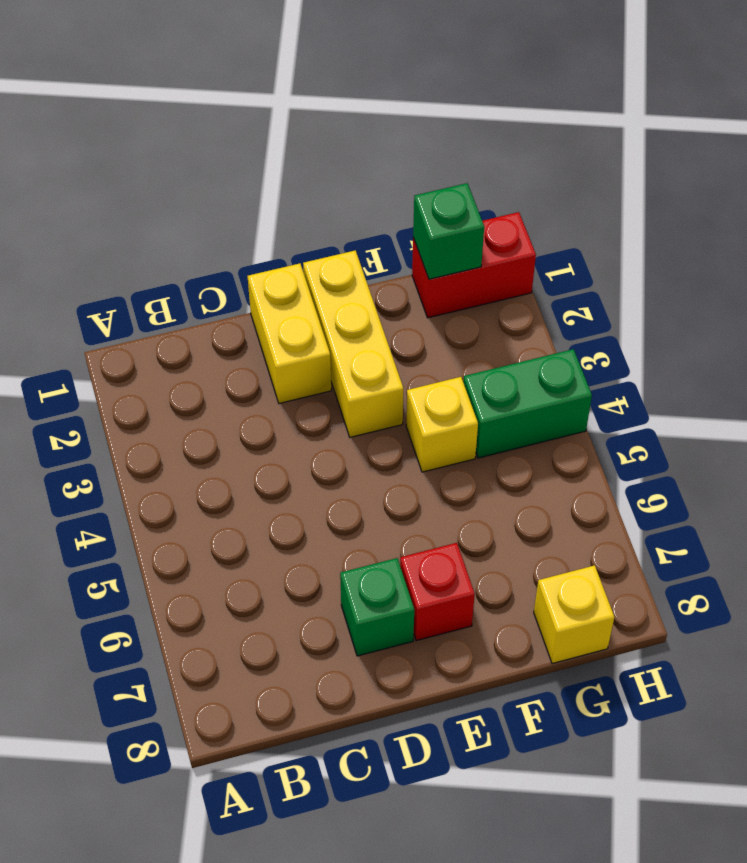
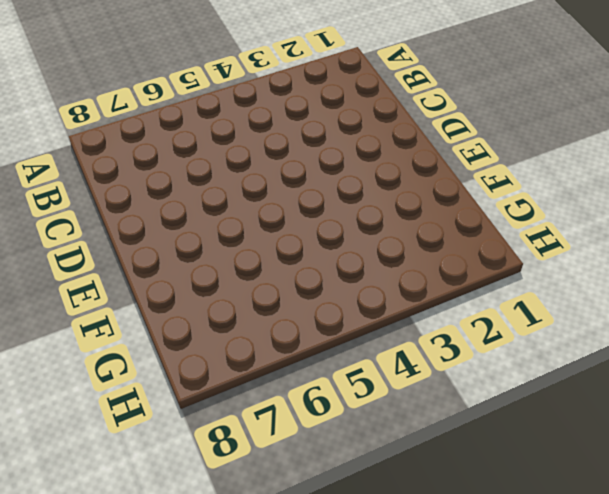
none -> yellow 1x2 brick [248,263,331,403]
none -> green 1x1 brick [340,558,414,656]

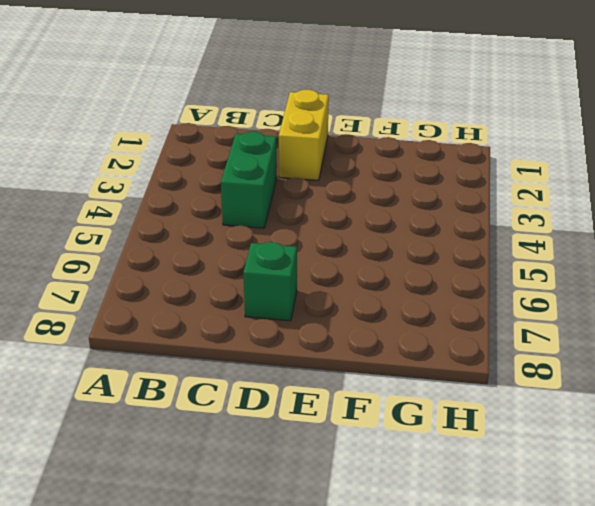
green 1x2 brick [221,131,277,228] -> green 1x2 brick turned to [463,349,592,458]
none -> yellow 1x3 brick [303,250,403,437]
none -> red 1x1 brick [400,543,475,641]

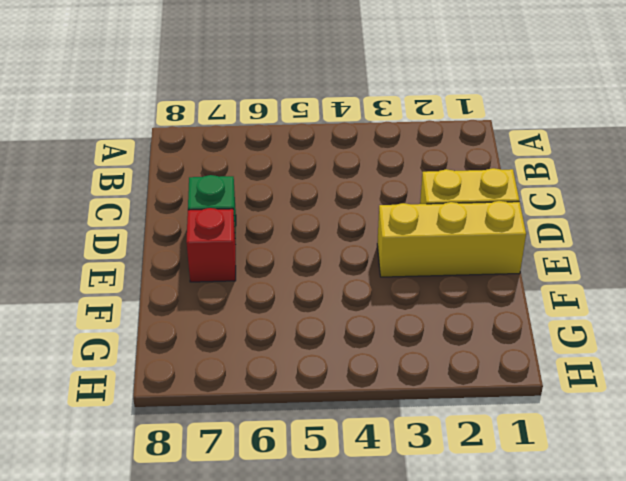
none -> yellow 1x1 brick [406,377,478,472]
none -> red 1x2 brick [412,212,536,318]

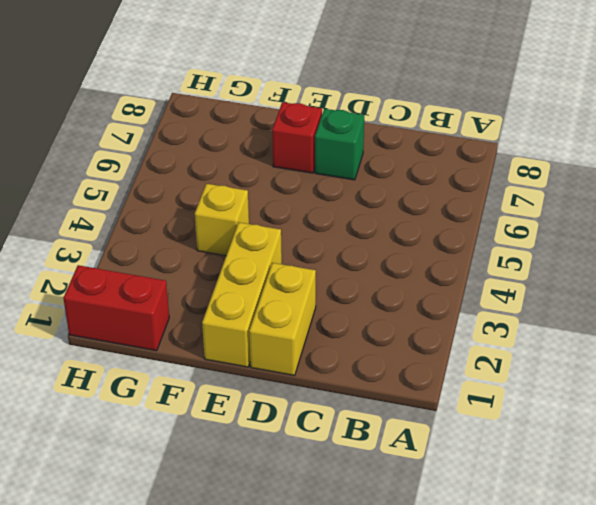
none -> green 1x2 brick [463,349,592,458]
none -> yellow 1x1 brick [534,565,614,664]

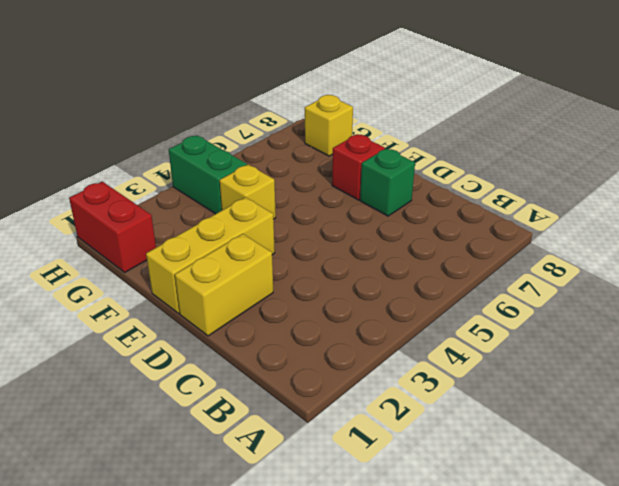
none -> green 1x1 brick [413,183,484,279]

